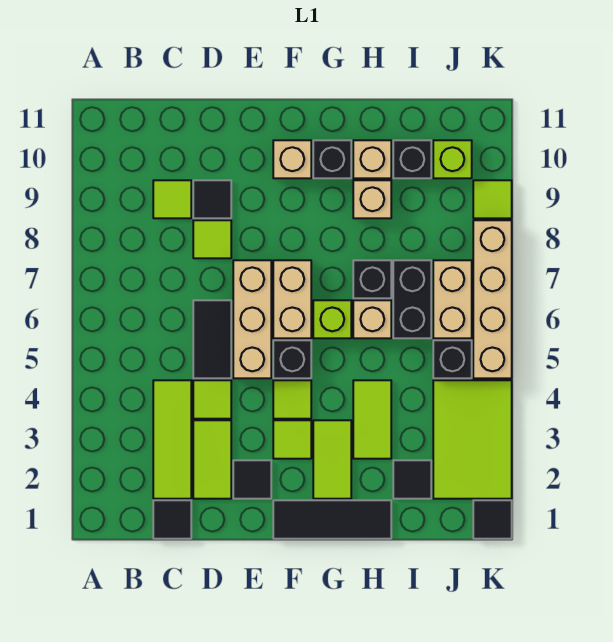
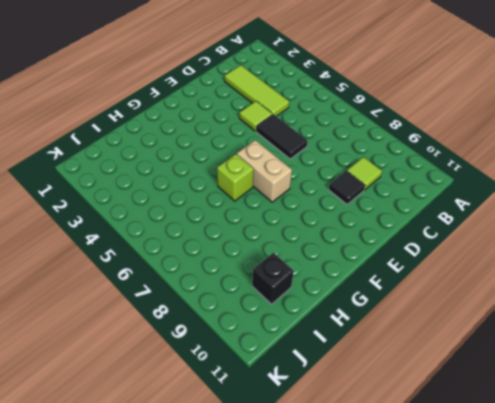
none -> black 1x1 tile [153,500,191,539]
none -> lime 1x2 tile [193,420,231,499]
none -> lime 1x1 tile [193,220,231,258]
none -> black 1x1 tile [233,460,271,499]

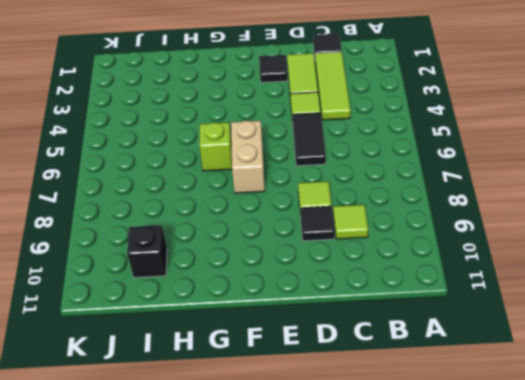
none -> tan 1x3 brick [233,260,271,378]
none -> black 1x3 tile [273,500,391,539]
none -> lime 1x1 tile [273,420,311,459]
none -> lime 1x1 tile [273,380,311,419]

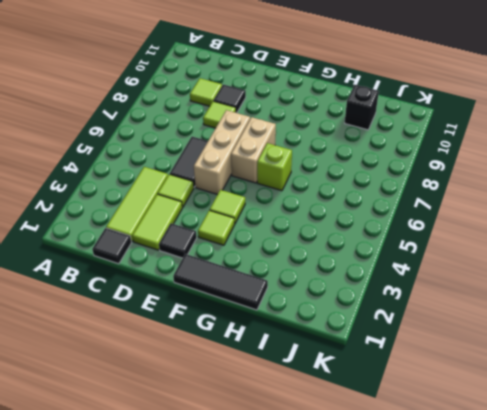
none -> black 1x1 brick [273,340,311,378]
none -> tan 1x1 brick [273,140,311,178]
none -> lime 1x2 tile [313,420,351,499]
none -> black 1x1 brick [313,140,351,178]

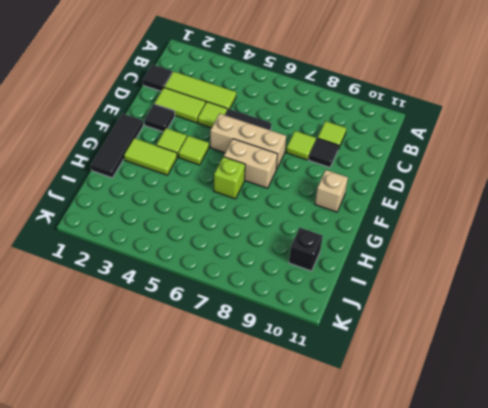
none -> black 1x1 brick [273,340,311,378]
none -> black 1x1 brick [313,140,351,178]
none -> lime 1x2 tile [353,380,391,459]
none -> tan 1x1 brick [353,300,391,338]

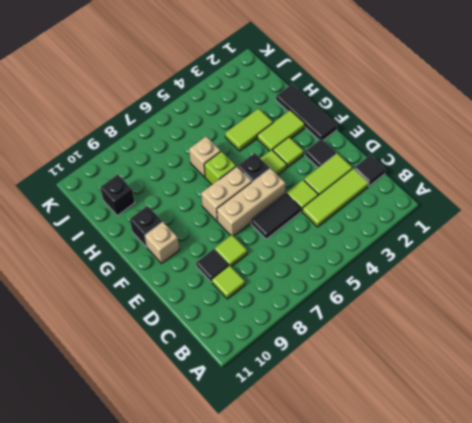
none -> black 1x1 brick [353,260,391,298]
none -> tan 1x1 brick [353,180,391,218]
none -> tan 1x1 brick [353,140,391,178]
none -> black 1x1 tile [393,460,431,499]

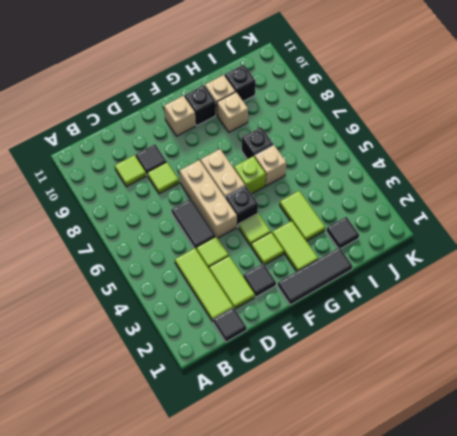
none -> black 1x2 brick [393,260,431,338]
none -> lime 2x3 tile [433,380,512,499]
none -> black 1x1 brick [433,340,472,378]
none -> tan 1x2 brick [433,260,472,338]

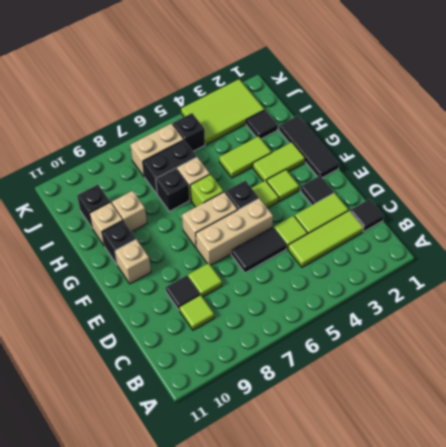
none -> lime 1x1 brick [433,140,472,178]
none -> black 1x1 tile [473,500,512,539]
none -> tan 1x4 brick [473,220,512,378]
none -> lime 1x1 tile [473,180,512,218]

